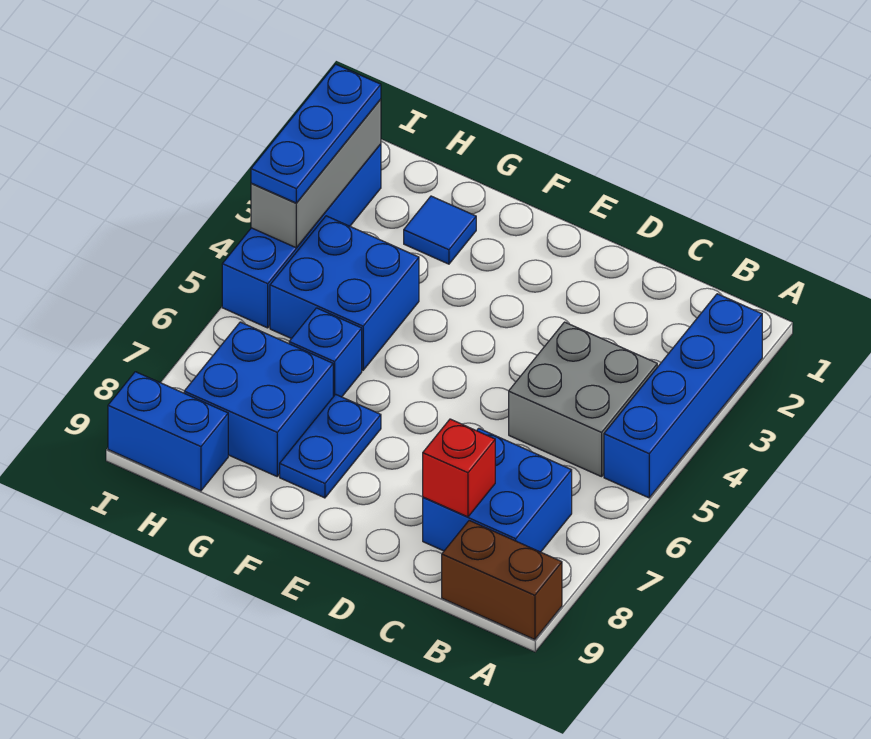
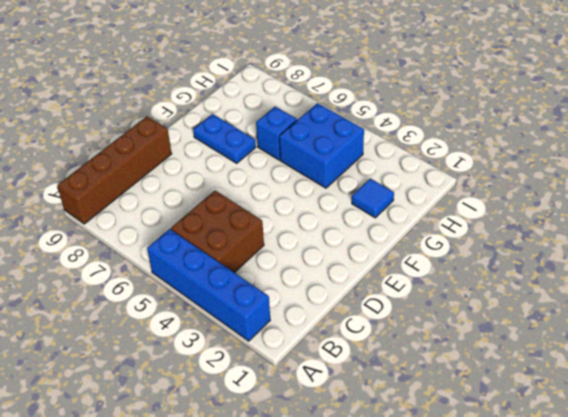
brown 1x4 brick [57,116,172,224] -> brown 1x2 brick [442,521,562,640]
brown 2x2 brick [171,191,264,272] -> grey 2x2 brick [509,322,657,477]
none -> blue 2x2 brick [423,428,572,552]
none -> blue 2x2 brick [184,322,333,476]
none -> blue 1x2 brick [108,372,228,491]

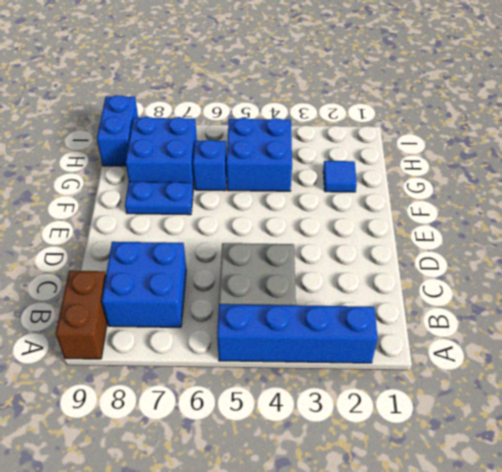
none -> blue 1x4 brick [222,144,381,328]
none -> red 1x1 brick [423,419,495,517]
none -> grey 1x3 brick [251,99,381,248]

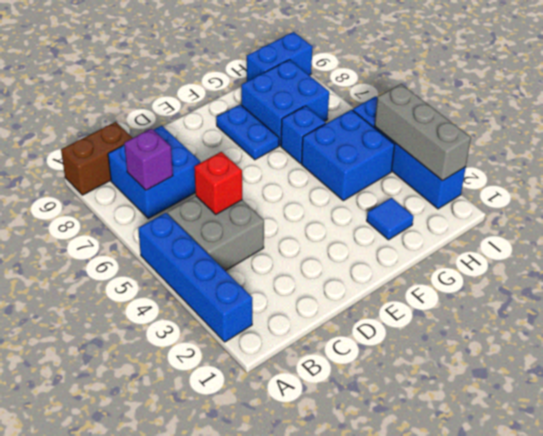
purple 1x1 brick [124,129,173,190] -> none
red 1x1 brick [194,152,242,214] -> red 1x1 brick moved to [423,419,495,517]
none -> blue 1x3 plate [251,64,381,203]

